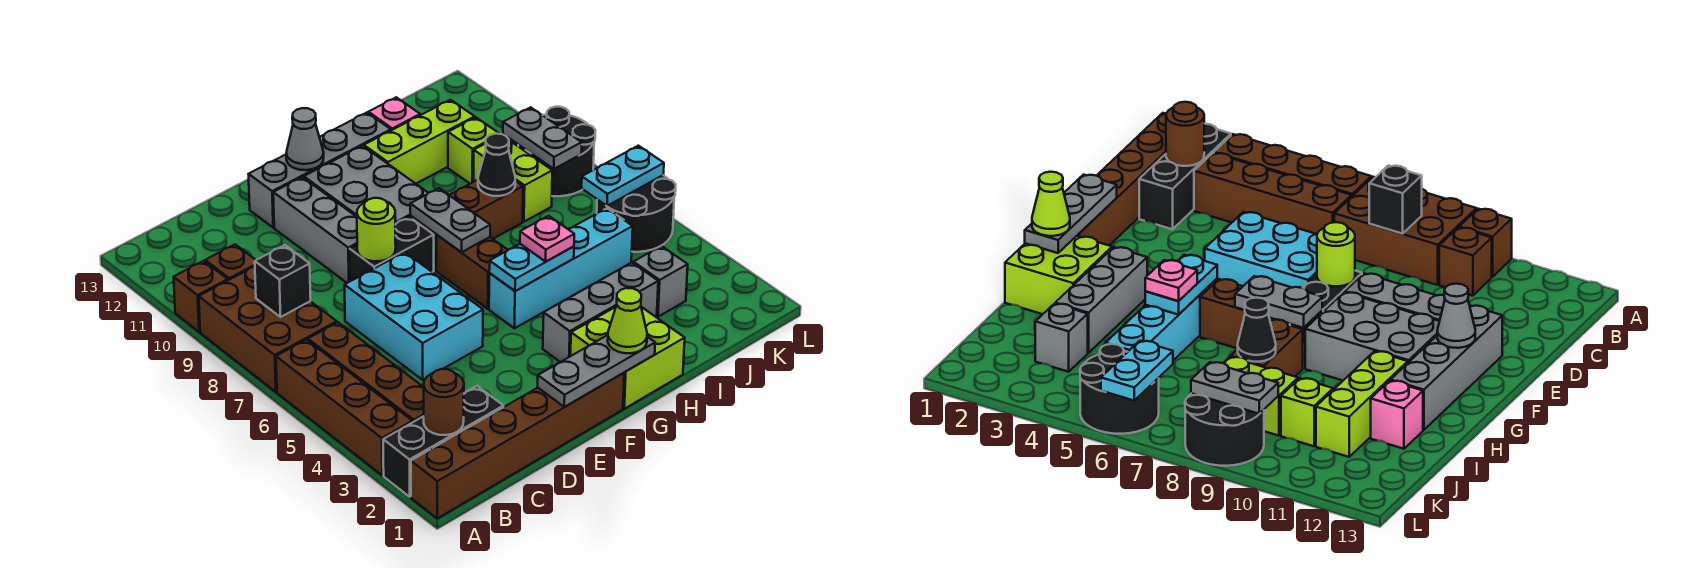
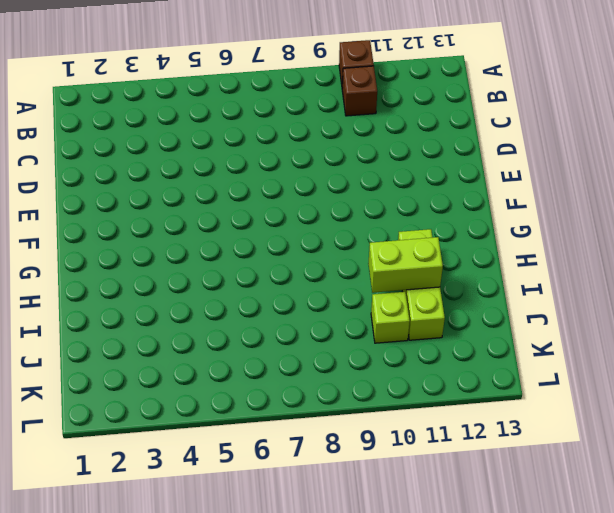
lime 1x2 brick [368,237,443,293] -> lime 1x2 brick moved to [474,141,552,222]
none -> brown 1x6 brick [411,373,624,518]
none -> black 1x3 brick [383,386,503,497]
none -> brown 1x4 brick [276,340,413,475]
none -> brown 2x3 brick [199,266,337,392]

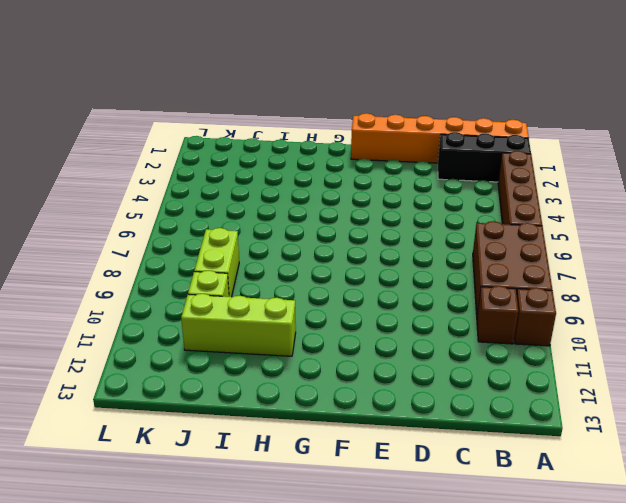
orange 1x6 brick [351,113,529,163] -> brown 1x6 brick [411,373,624,518]
none -> brown 1x4 brick [308,322,424,422]
none -> cyan 2x3 brick [345,252,483,380]
none -> black 1x2 brick [350,217,434,281]
none -> grey 1x3 brick [273,177,357,283]

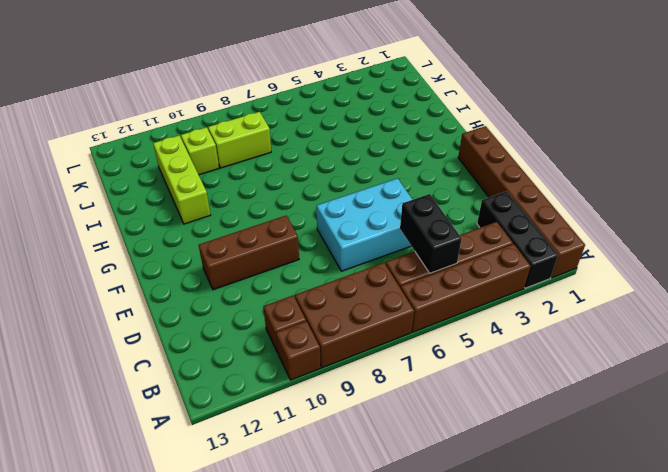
black 1x2 brick [400,194,462,273] -> black 1x2 brick moved to [350,217,434,281]
brown 1x3 brick [199,216,299,290] -> grey 1x3 brick [273,177,357,283]
none -> grey 1x4 brick [248,113,391,228]
none -> grey 2x3 brick [304,146,437,238]
none -> lime 2x2 brick [571,307,685,409]
none -> grey 1x3 brick [543,263,658,362]

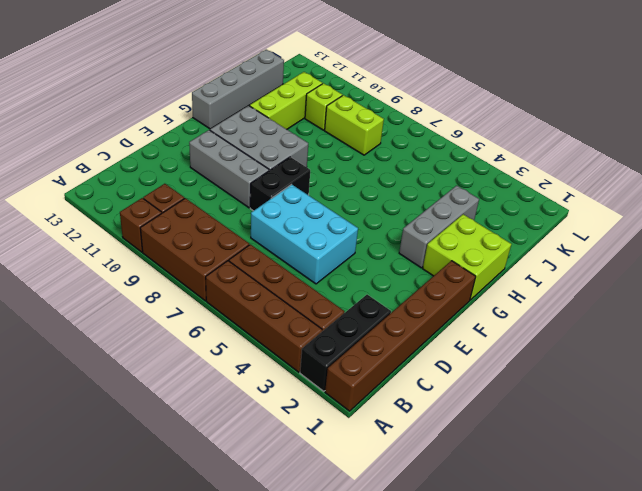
grey 1x4 brick [192,50,284,129] -> grey 1x4 brick moved to [248,113,391,228]
none -> cyan 1x4 brick [489,208,633,328]
none -> brown 1x2 brick [436,235,508,309]
none -> brown 1x2 brick [450,180,523,239]
none -> pink 1x1 brick [368,97,420,130]

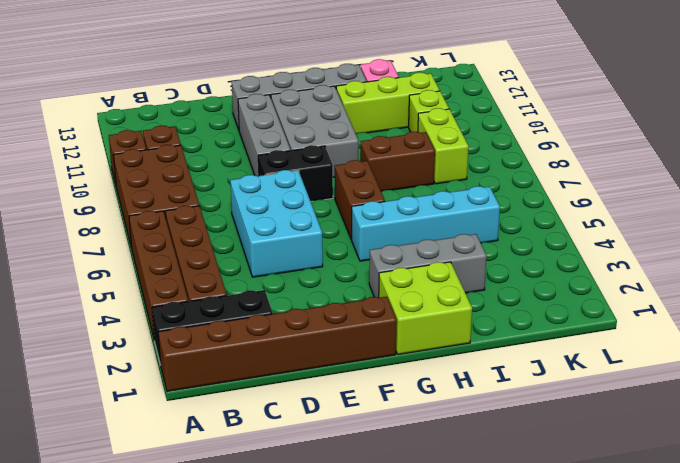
none -> grey 1x1 brick [633,246,688,317]
none -> black 2x2 round brick [597,175,676,252]
none -> black 2x2 round brick [518,107,596,196]
none -> brown 1x1 round brick [424,369,464,435]

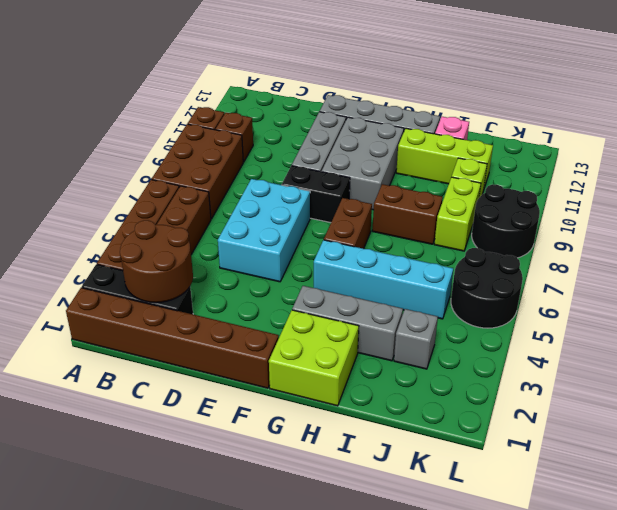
brown 2x2 round brick [120,220,193,303] -> brown 1x1 round brick [424,369,464,435]
none -> black 1x1 brick [255,245,311,317]
none -> grey 1x3 plate [538,335,655,407]
none -> lime 1x1 round brick [357,198,396,261]
none -> grey 1x1 cone [286,108,324,170]

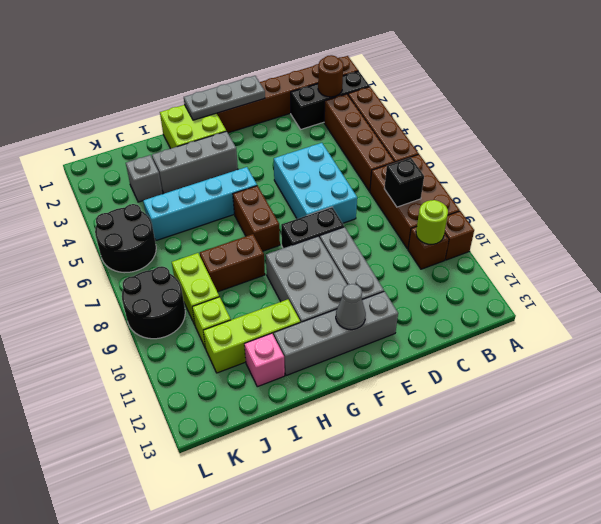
lime 1x1 round brick [416,200,448,244] -> lime 1x1 round brick moved to [357,198,396,261]
none -> cyan 1x2 plate [489,244,574,291]
none -> grey 1x2 plate [410,188,490,252]
none -> black 1x1 cone [478,134,515,196]
none -> cyan 1x2 plate [582,146,664,206]

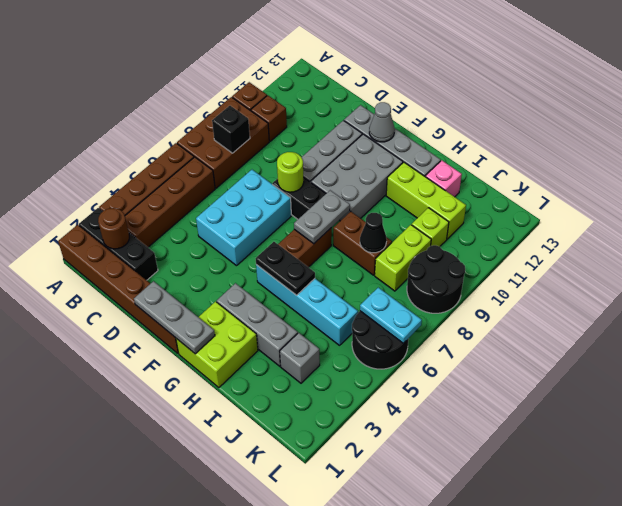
black 1x2 plate [256,242,315,295] -> cyan 1x2 plate [489,244,574,291]
none -> grey 1x2 plate [503,107,582,169]
none -> lime 1x1 cone [608,288,647,353]
none -> pink 1x1 plate [520,216,574,262]

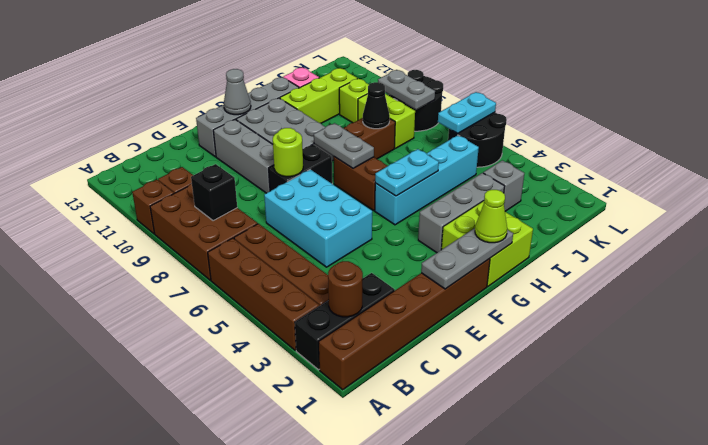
none -> pink 1x1 plate [520,216,574,262]

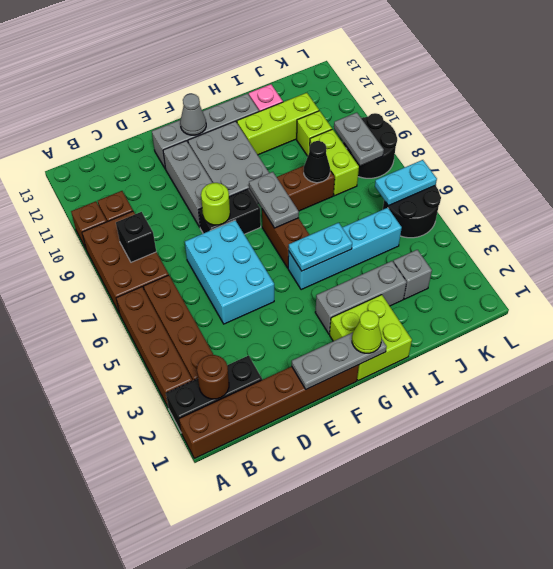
none -> pink 1x1 plate [520,216,574,262]

